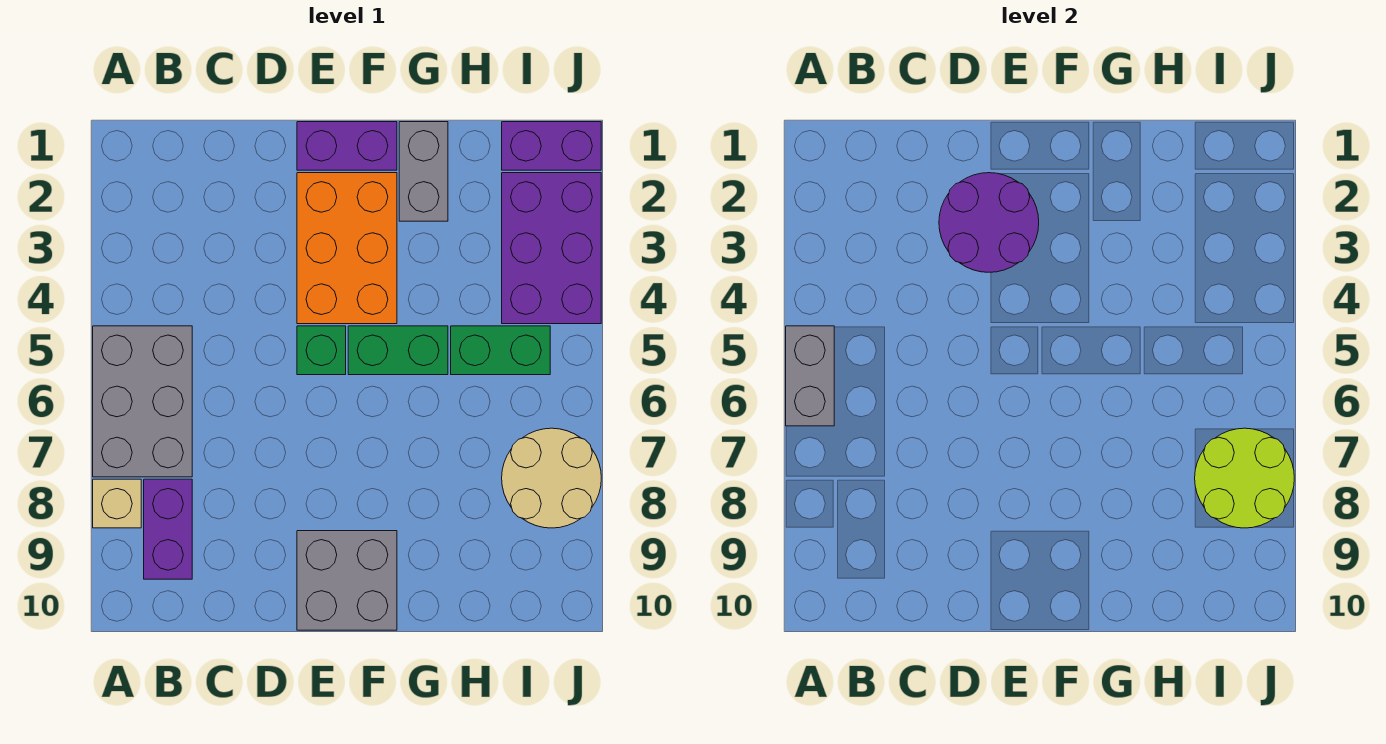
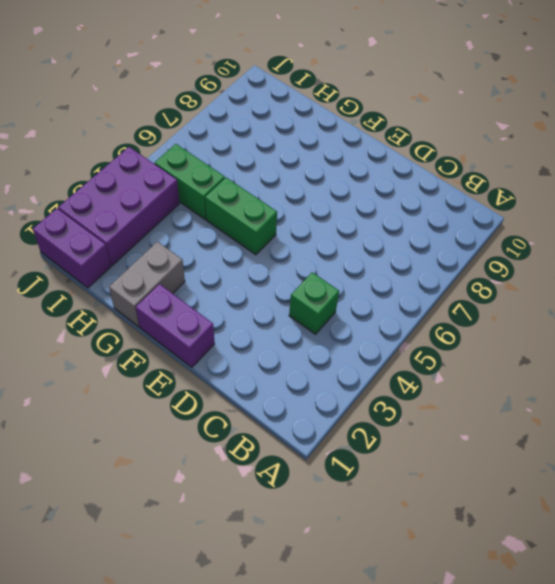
green 1x1 brick [289,272,339,334] -> green 1x1 brick moved to [297,326,346,375]
none -> grey 2x3 brick [93,326,192,477]
none -> tan 1x1 brick [93,479,141,528]
none -> purple 1x2 brick [144,479,192,579]

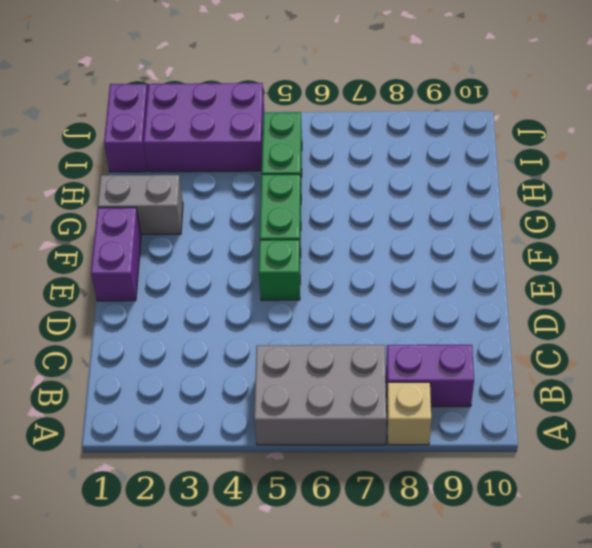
none -> orange 2x3 brick [297,173,397,324]
none -> grey 2x2 brick [297,531,397,630]
none -> tan 2x2 round brick [502,428,601,528]

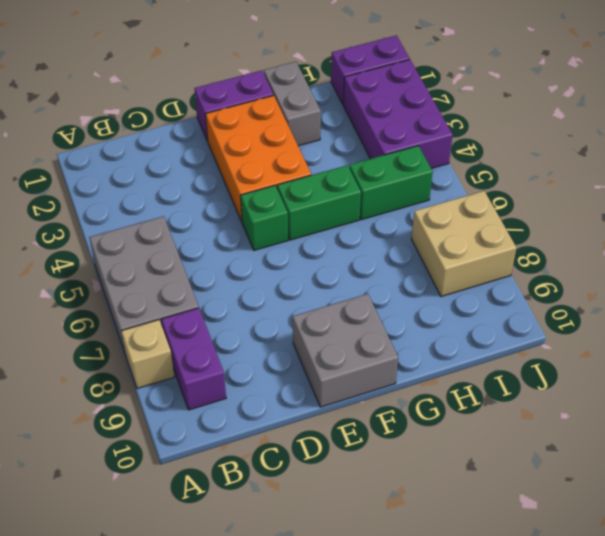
tan 2x2 brick [412,191,516,297] -> tan 2x2 round brick [502,428,601,528]
none -> grey 1x2 brick [786,326,834,426]
none -> purple 2x2 round brick [939,173,1039,272]
none -> lime 2x2 round brick [1195,428,1294,528]

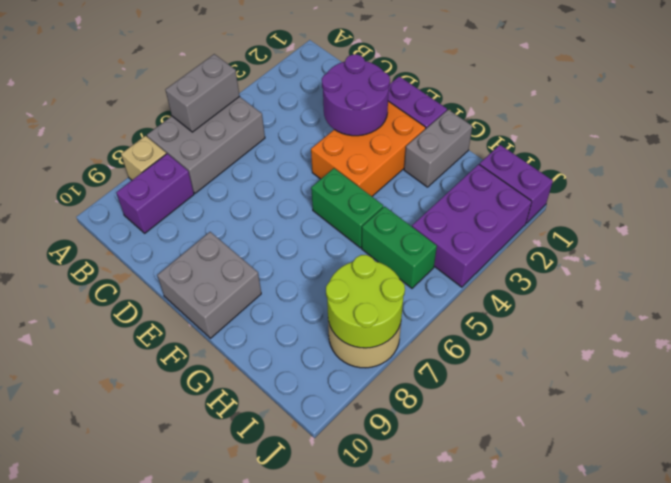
none -> green 1x1 brick [297,326,346,375]

